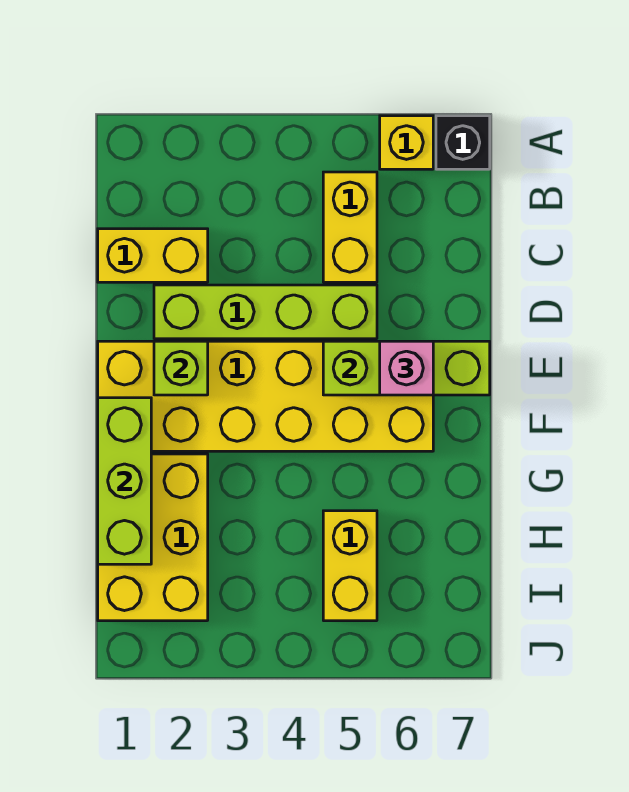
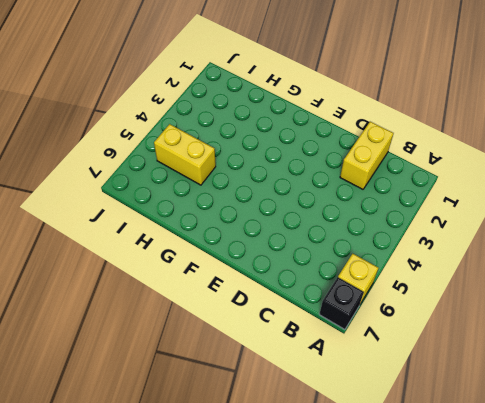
none -> yellow 1x2 brick [323,172,377,282]
none -> lime 1x4 brick [154,285,377,339]
none -> yellow 2x6 brick [98,341,433,451]

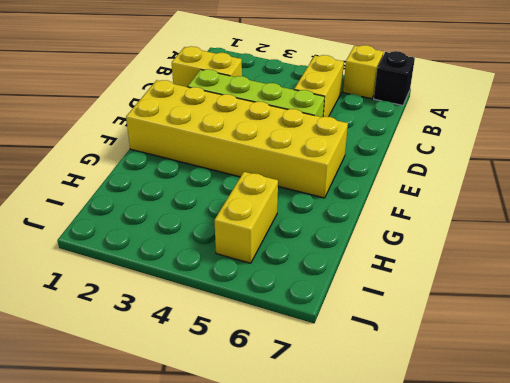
none -> yellow 2x3 brick [98,454,208,621]
none -> lime 1x1 brick [154,341,208,395]
none -> lime 1x3 brick [323,341,490,395]

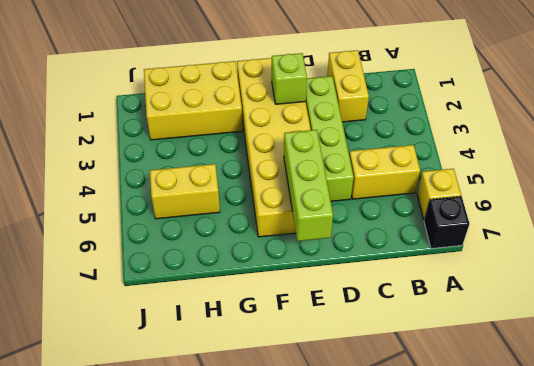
none -> lime 1x3 brick [98,398,151,564]
none -> pink 1x1 brick [380,341,433,395]

